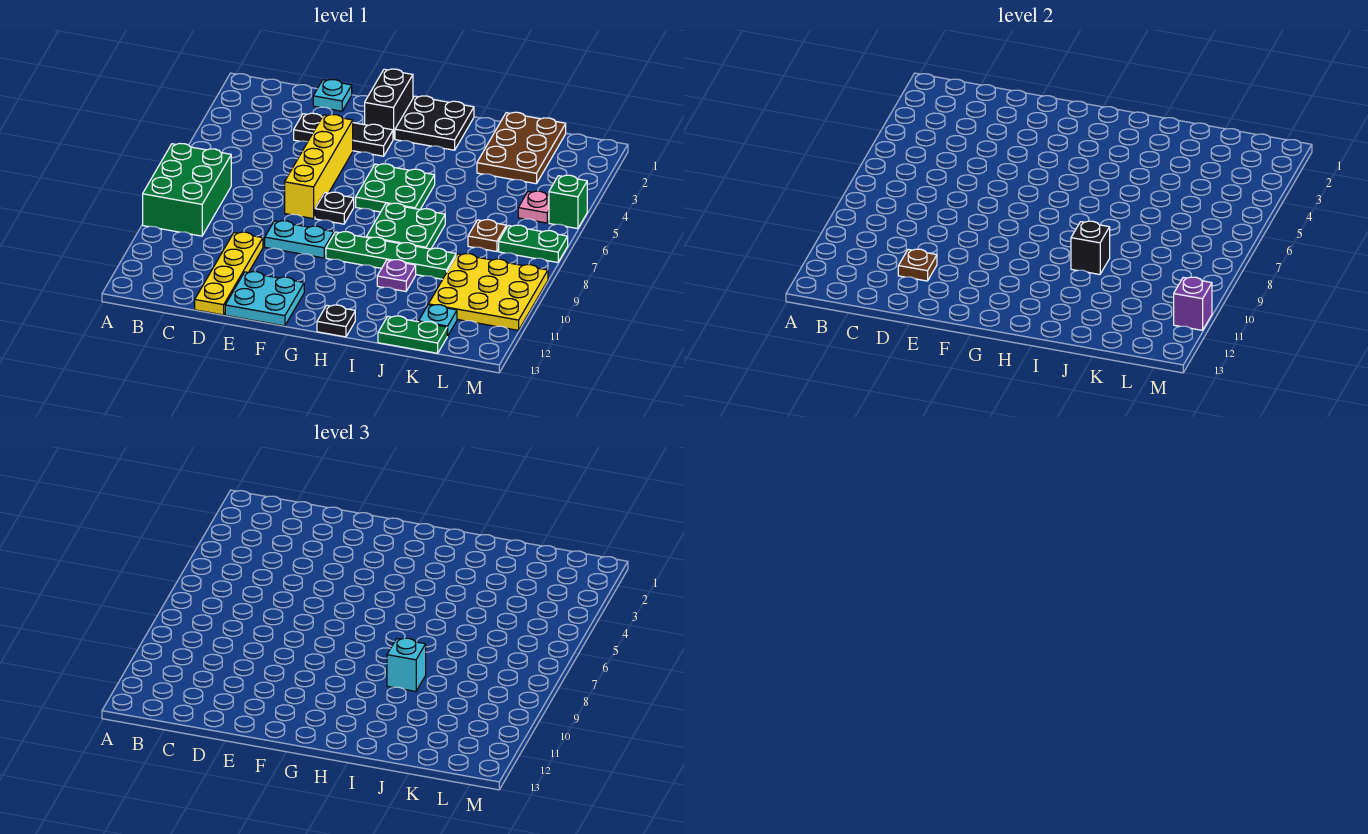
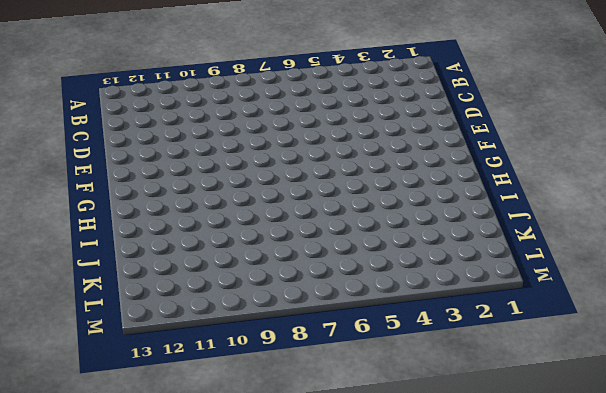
none -> green 2x3 brick [143,143,231,236]
none -> cyan 1x1 plate [313,79,352,111]
none -> black 1x3 plate [294,113,393,156]

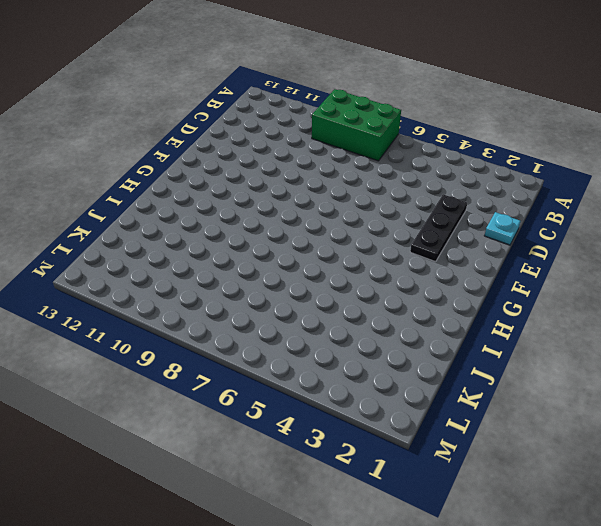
none -> yellow 1x4 plate [195,232,263,315]
none -> yellow 1x4 brick [285,115,353,219]
none -> cyan 1x2 plate [265,221,334,258]

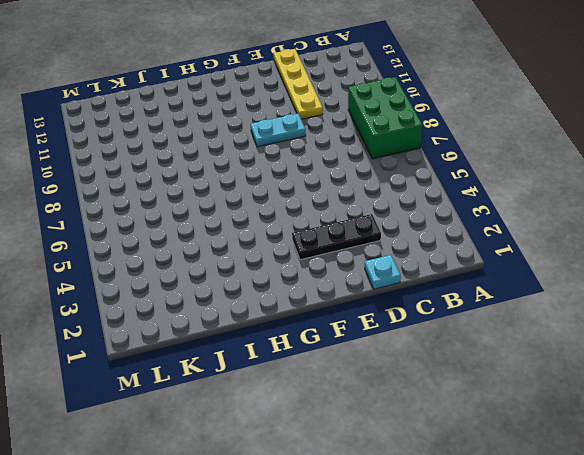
none -> yellow 1x4 brick [285,115,353,219]
none -> cyan 2x2 plate [225,272,304,326]
none -> black 1x2 brick [365,69,413,139]

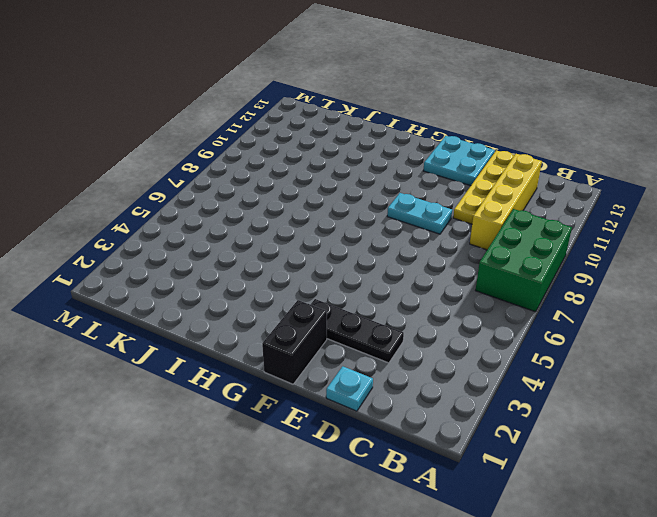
yellow 1x4 brick [470,154,542,250] -> yellow 1x4 brick moved to [285,115,353,219]
none -> black 1x1 plate [315,192,354,224]
none -> black 2x2 plate [395,96,474,150]
none -> green 2x2 plate [356,164,435,212]

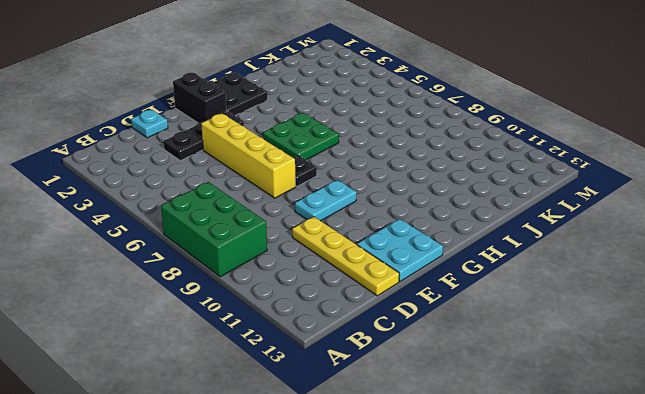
none -> green 1x4 plate [326,232,456,279]
none -> green 2x2 plate [367,203,445,249]
none -> black 1x1 plate [317,305,355,337]

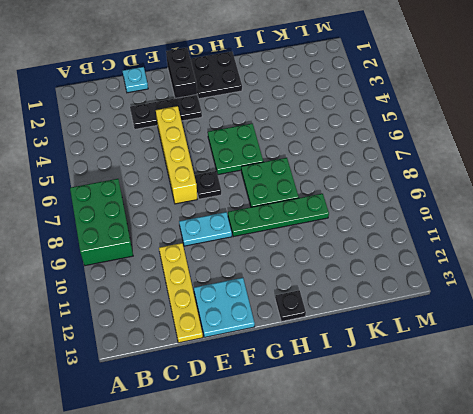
none -> purple 1x1 plate [377,260,416,291]
none -> brown 2x3 plate [477,112,566,184]
none -> green 1x2 plate [378,316,447,353]

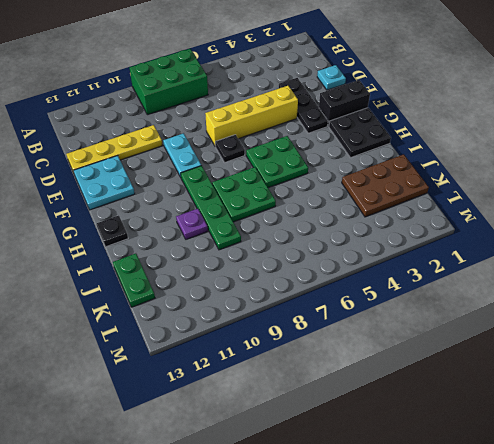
none -> brown 1x1 plate [468,220,506,252]
none -> yellow 3x3 plate [428,254,548,330]
none -> cyan 1x1 plate [419,305,457,336]

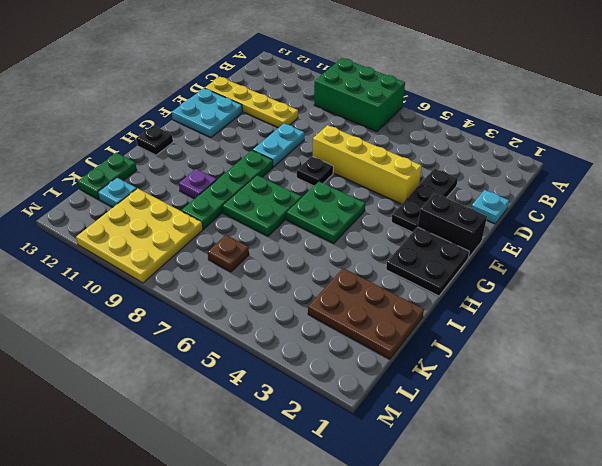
none -> pink 1x1 plate [518,191,549,223]
none -> green 1x2 plate [499,225,568,262]
none -> green 1x1 brick [549,175,587,229]

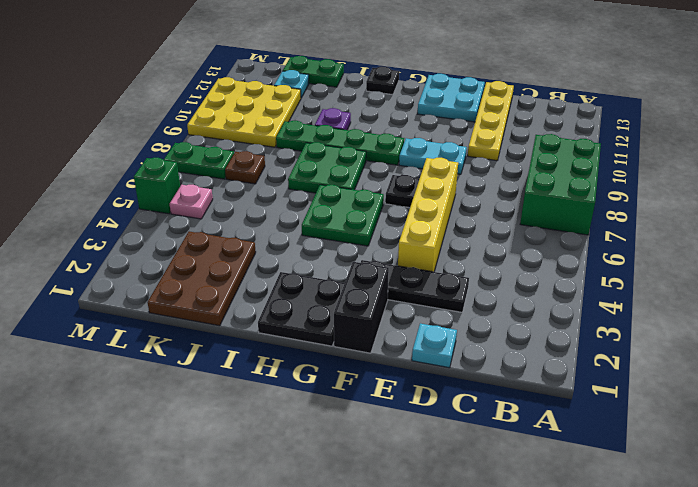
none -> brown 1x1 plate [898,249,937,281]
none -> black 1x1 brick [1071,221,1110,274]
none -> purple 1x1 brick [1174,277,1212,330]

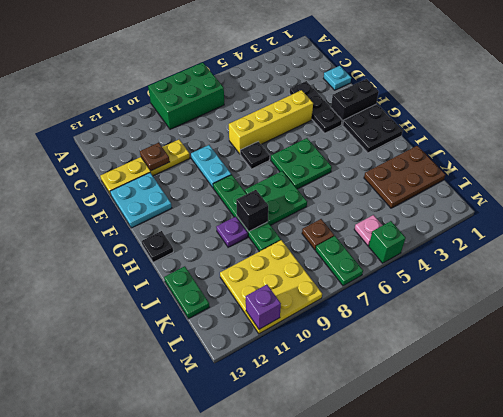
none -> cyan 1x1 plate [419,305,457,336]
none -> cyan 1x1 brick [387,638,426,691]

